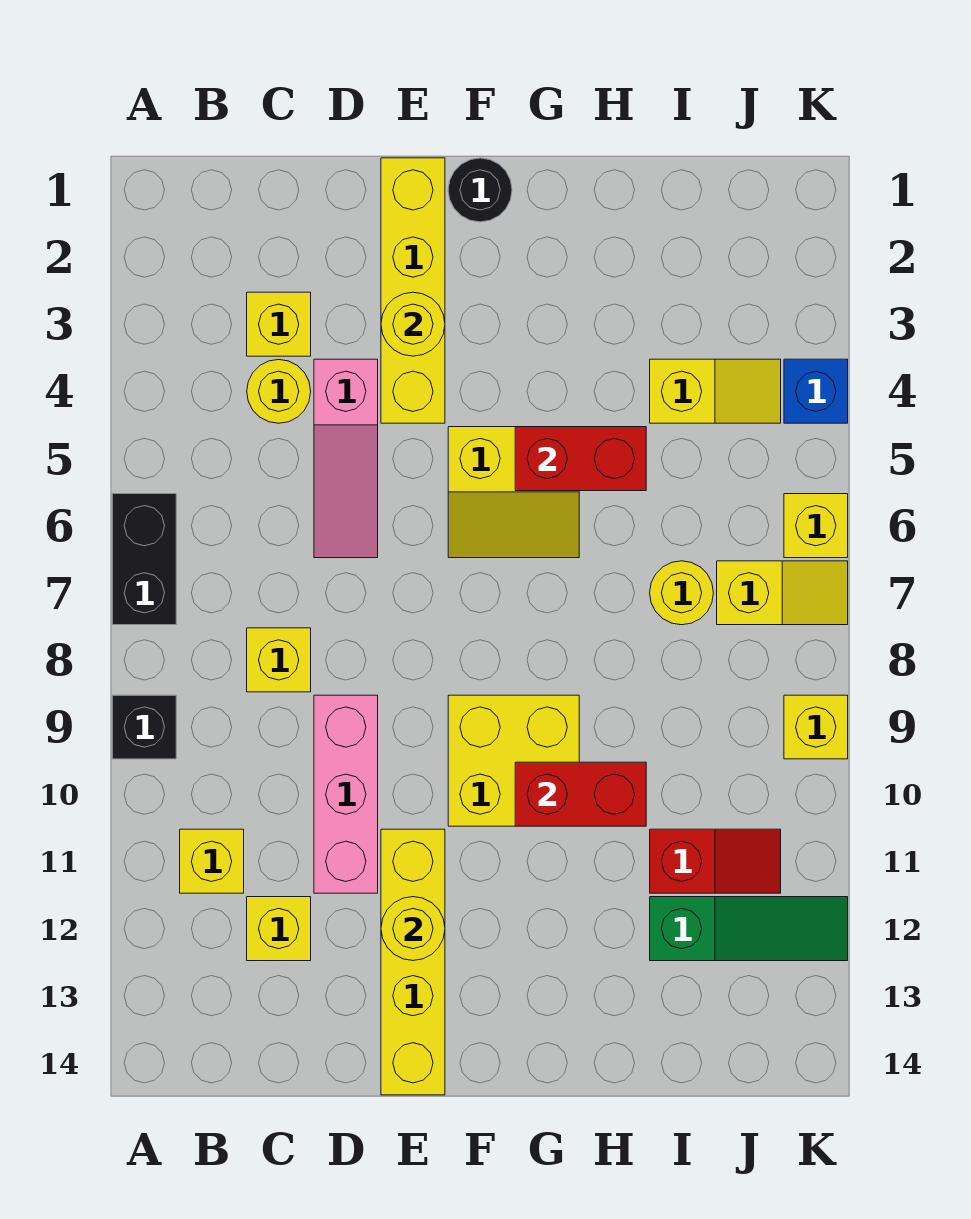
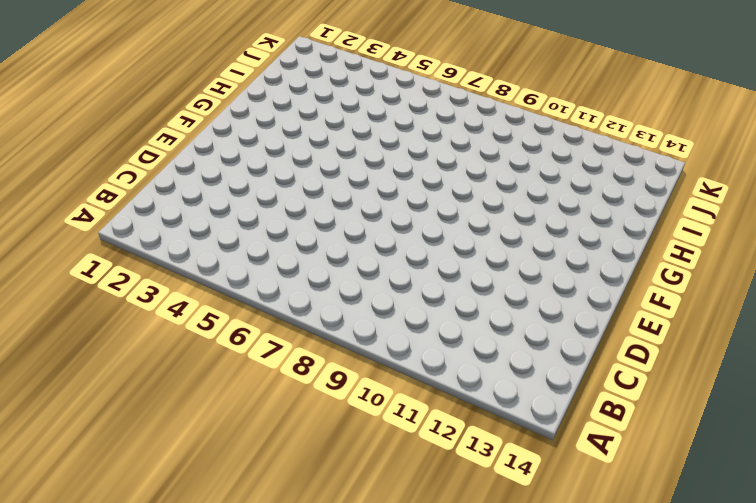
none -> black 1x2 brick [112,494,176,625]
none -> black 1x1 brick [112,695,176,759]
none -> yellow 1x1 brick [180,829,244,893]

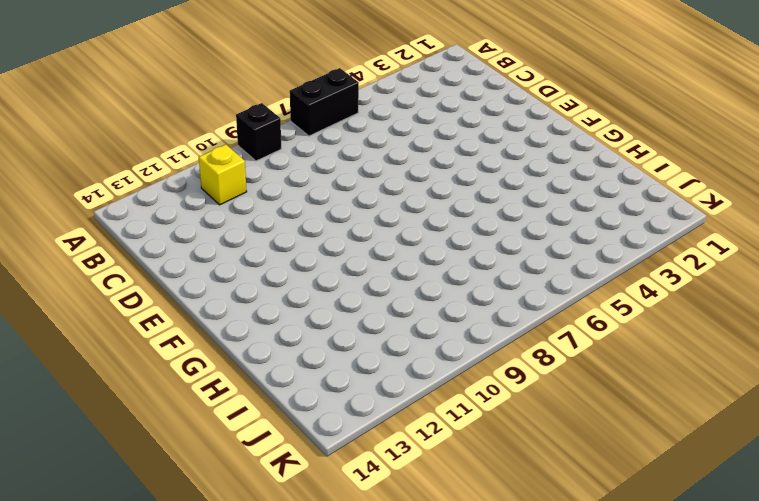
none -> yellow 1x1 brick [247,292,311,356]
none -> yellow 1x1 round brick [247,360,311,423]
none -> yellow 1x1 brick [247,628,311,692]

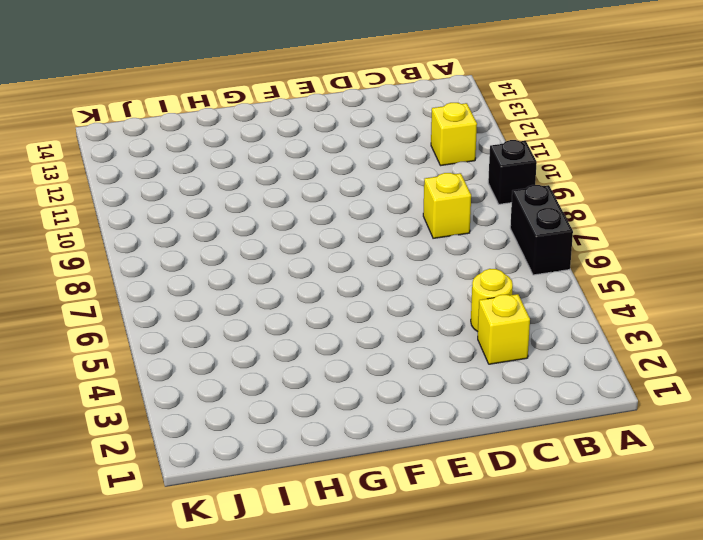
none -> yellow 1x1 brick [247,897,311,961]
none -> pink 1x3 slope [314,359,378,558]
none -> pink 1x3 brick [314,695,378,893]

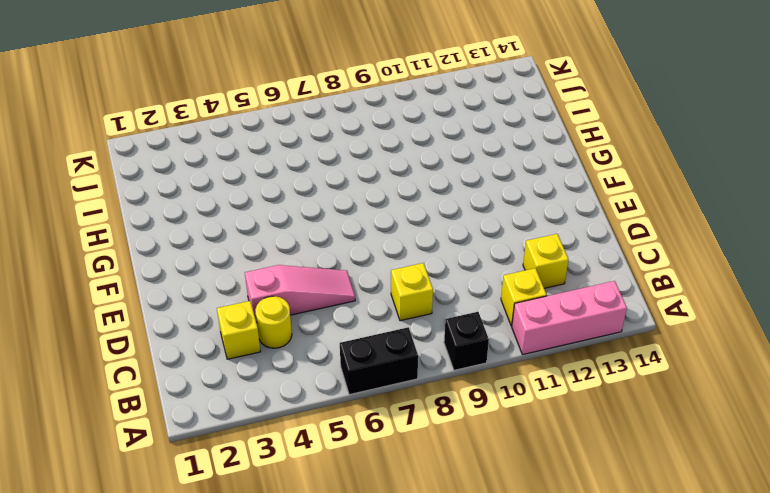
pink 1x3 brick [512,281,627,355] -> pink 1x3 brick moved to [314,695,378,893]
none -> yellow 1x4 brick [381,158,445,423]
none -> yellow 1x4 brick [381,829,445,1095]
none -> black 1x1 round brick [448,158,512,222]

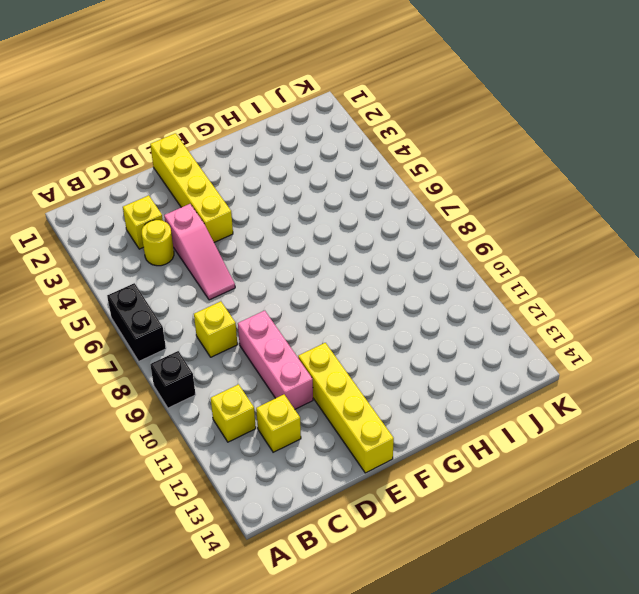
none -> black 1x1 round brick [448,158,512,222]
none -> yellow 2x2 slope [448,427,579,558]
none -> yellow 2x2 brick [448,695,579,826]

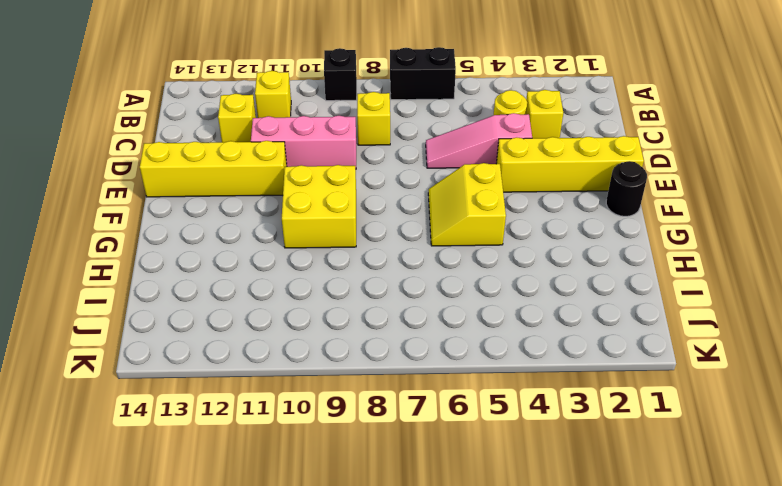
none -> yellow 1x2 slope [650,359,781,423]
none -> yellow 1x1 round brick [650,561,713,625]
none -> red 1x2 slope [650,829,781,893]

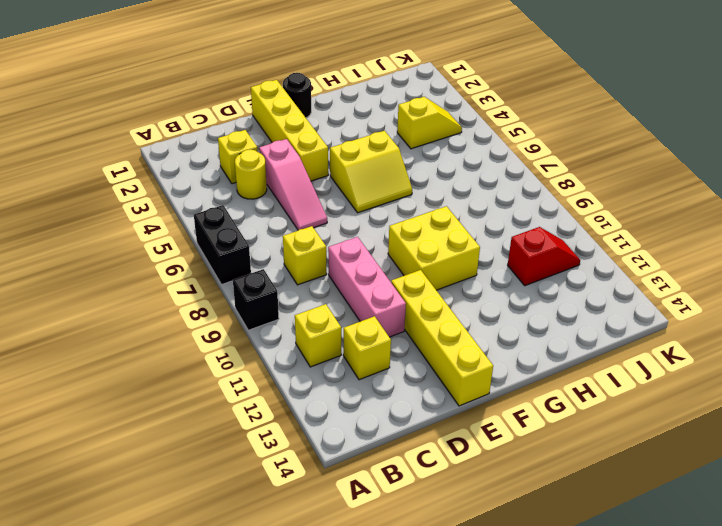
none -> yellow 1x1 round brick [650,561,713,625]
none -> green 1x3 slope [650,897,848,961]
none -> yellow 1x2 slope [717,561,848,625]

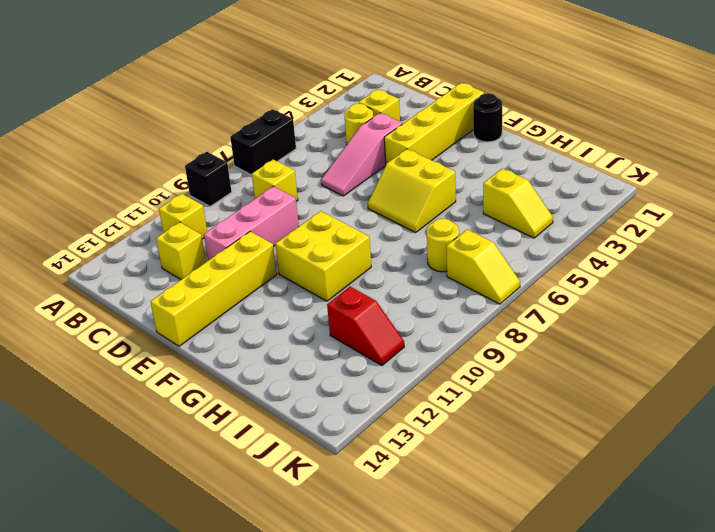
none -> green 1x3 slope [650,897,848,961]
none -> blue 1x1 brick [784,359,848,423]
none -> yellow 1x1 brick [784,494,848,558]

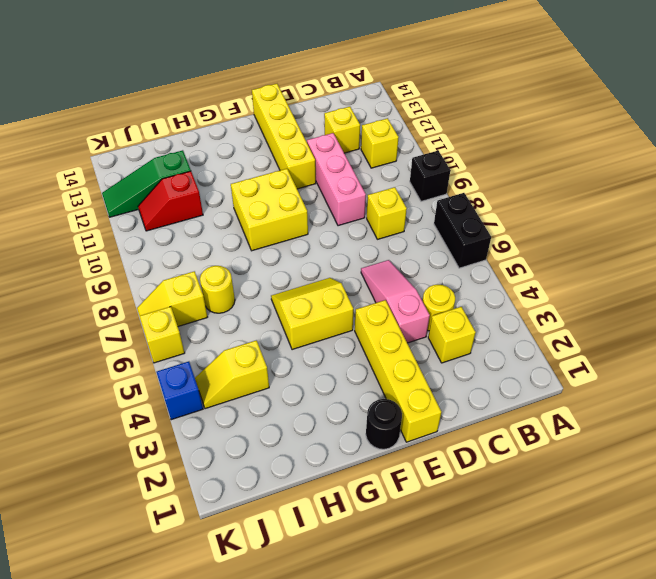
none -> yellow 1x1 brick [784,695,848,759]
none -> yellow 1x1 round brick [381,292,445,356]
none -> yellow 1x1 round brick [381,897,445,960]

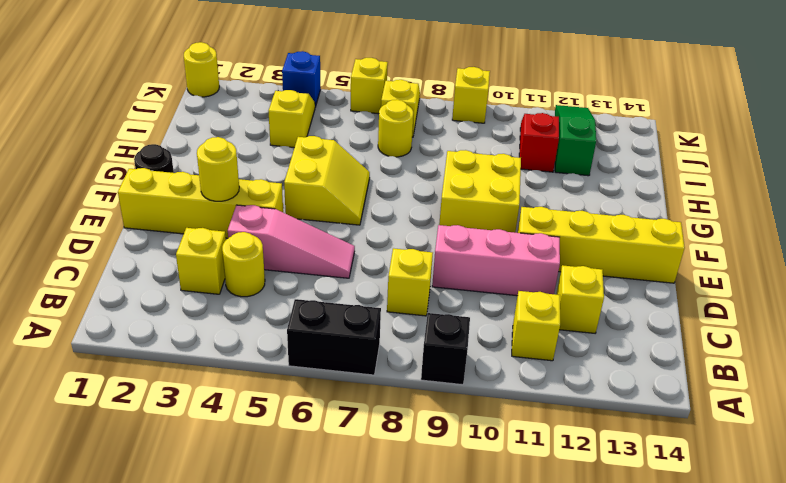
yellow 1x1 round brick [184,42,219,97] -> yellow 1x1 round brick moved to [381,897,445,960]
none -> red 1x2 brick [515,427,646,491]
none -> red 1x2 brick [515,762,646,826]

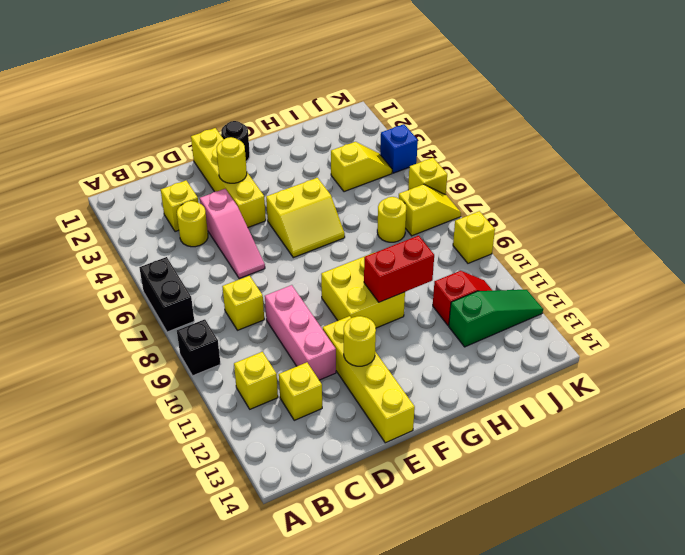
none -> red 1x2 brick [515,427,646,491]

